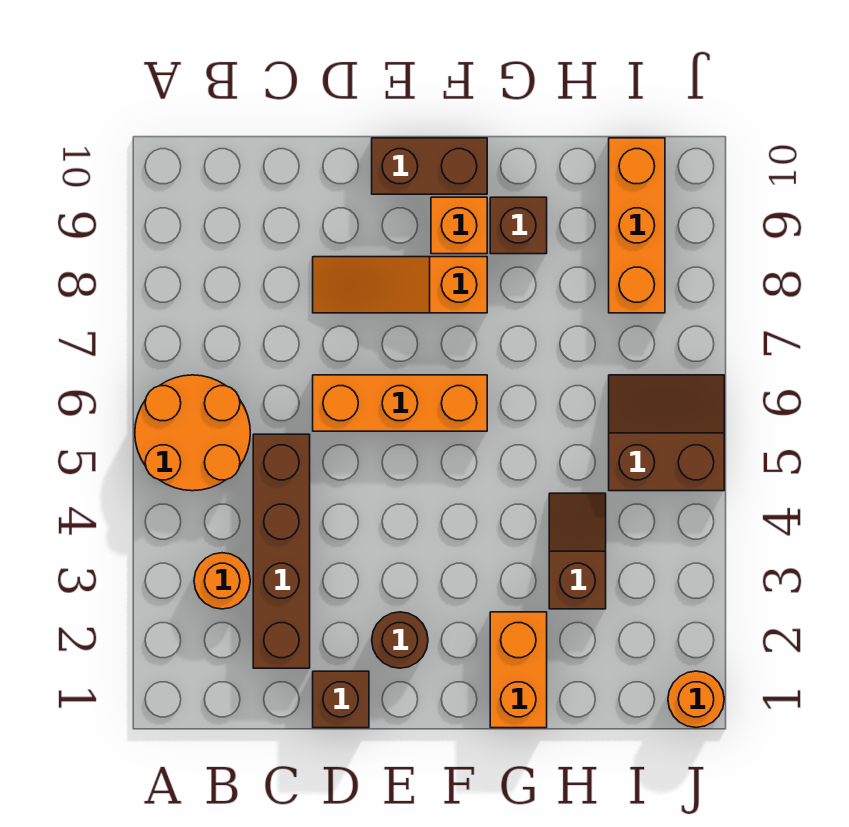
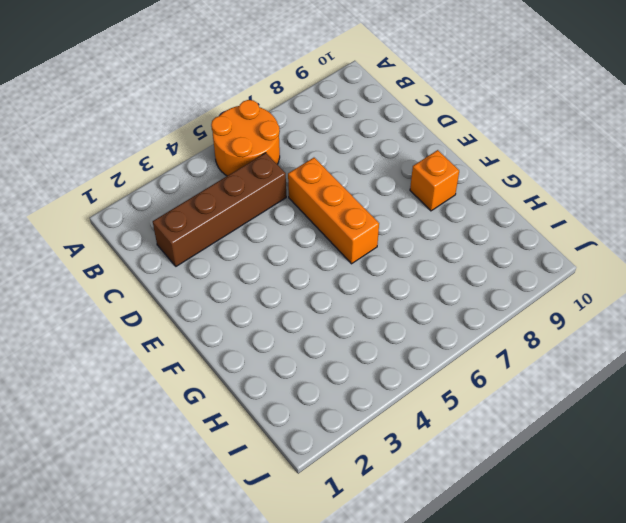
none -> orange 1x1 round brick [194,553,250,609]
none -> brown 1x1 brick [313,671,369,728]
none -> orange 1x3 slope [313,257,487,313]

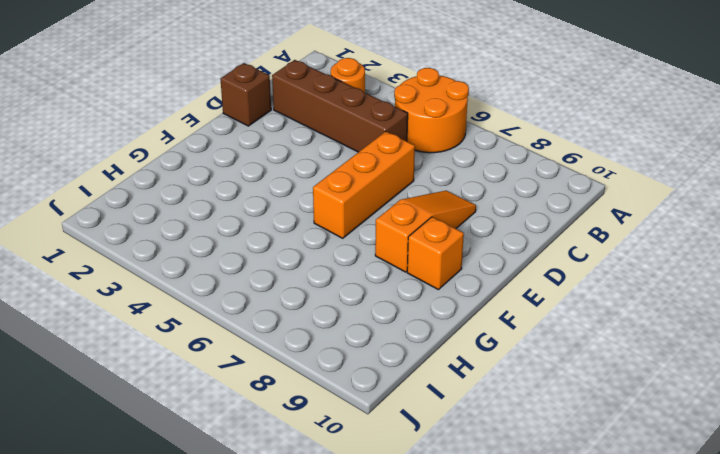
none -> brown 1x1 round brick [372,612,428,668]
none -> brown 1x2 brick [372,138,487,194]
none -> orange 1x2 brick [490,612,547,728]

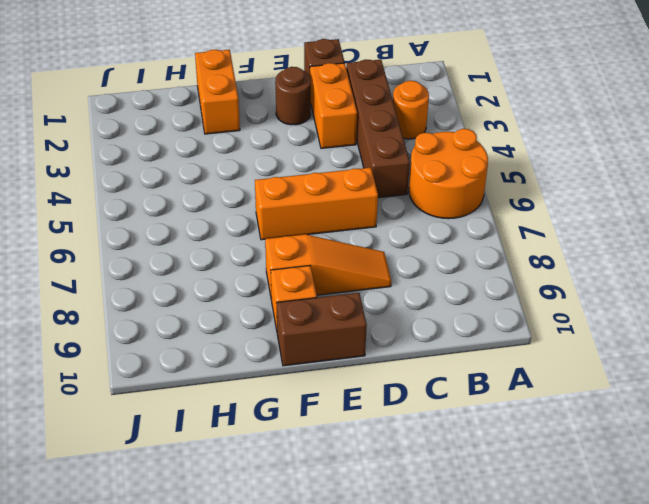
orange 1x2 brick [310,63,357,148] -> none
none -> brown 1x1 brick [490,197,547,254]
none -> brown 1x2 slope [549,493,606,609]
none -> brown 2x2 slope [609,375,724,491]

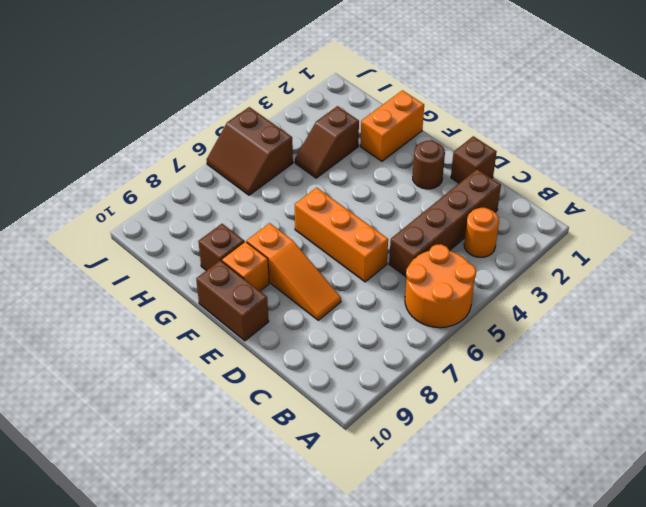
none -> orange 1x3 brick [609,138,665,313]
none -> orange 1x1 round brick [668,671,724,728]

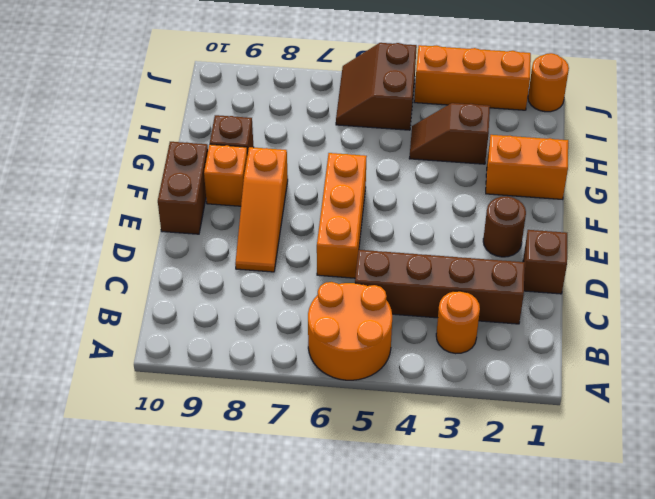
orange 1x3 brick [414,45,531,110] -> orange 1x3 brick moved to [609,138,665,313]

